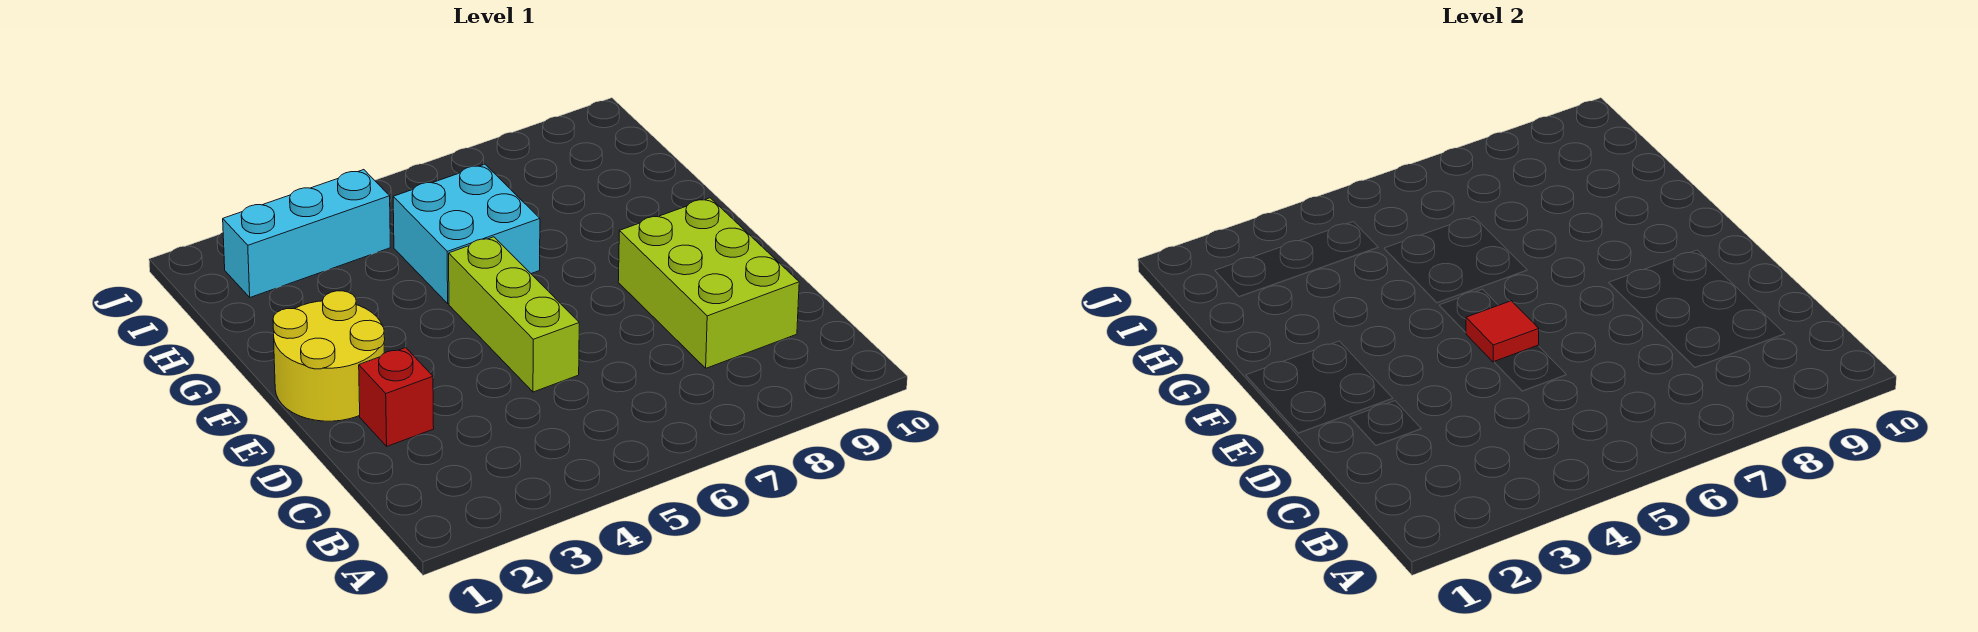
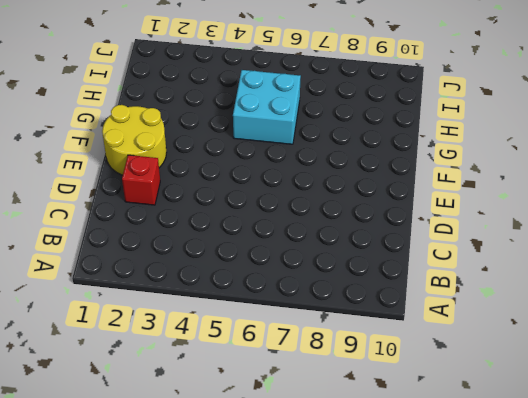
none -> lime 2x3 brick [618,198,799,368]
none -> lime 1x3 brick [449,237,579,392]

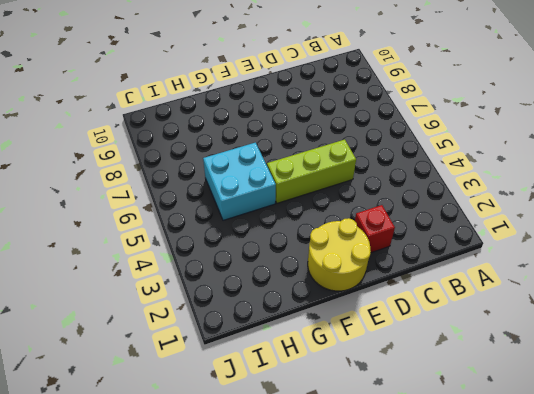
none -> lime 2x3 brick [618,198,799,368]
none -> cyan 1x3 brick [223,170,390,297]

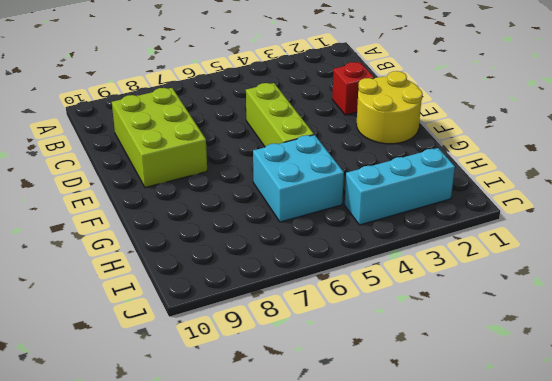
none -> red 1x1 tile [1466,301,1539,362]

